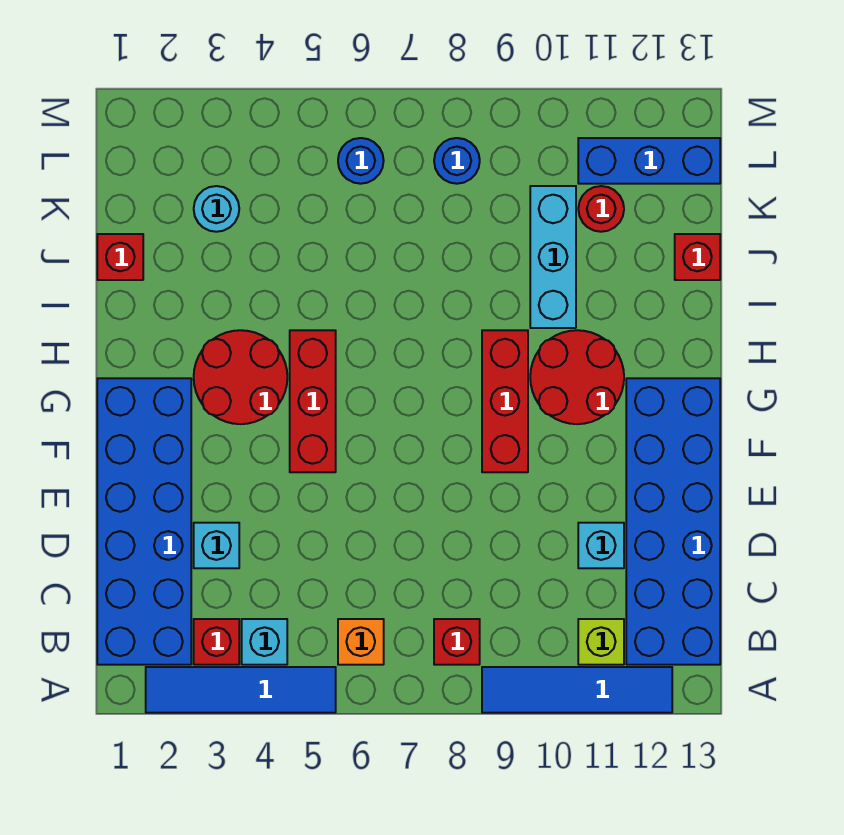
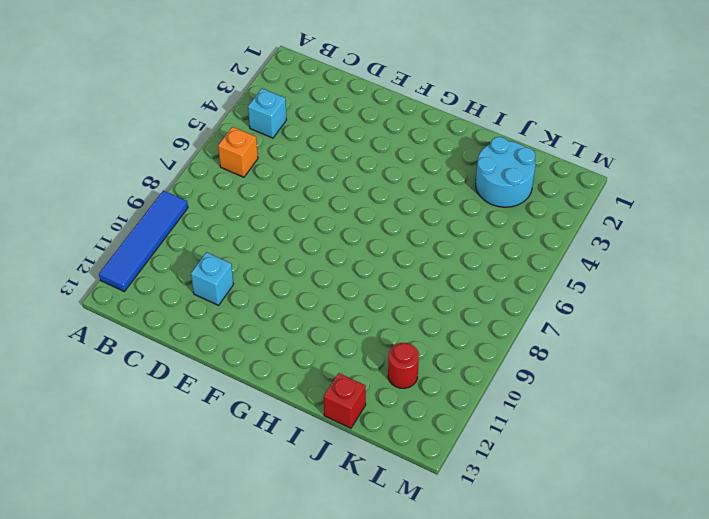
cyan 2x2 round brick [476,137,535,207] -> cyan 1x1 round brick [194,186,239,232]
none -> blue 1x4 tile [146,667,336,713]
none -> blue 2x6 brick [97,378,191,665]
none -> red 1x1 brick [194,619,239,665]

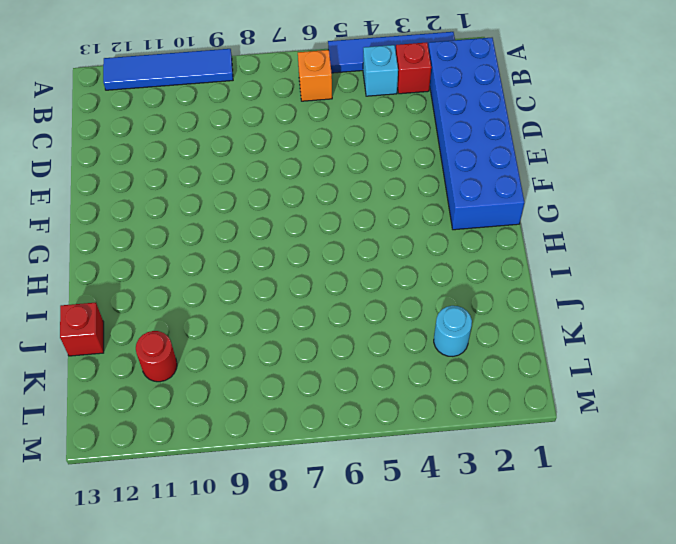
none -> red 1x1 brick [434,619,480,665]
none -> lime 1x1 brick [578,619,624,665]
none -> blue 2x6 brick [626,378,720,665]

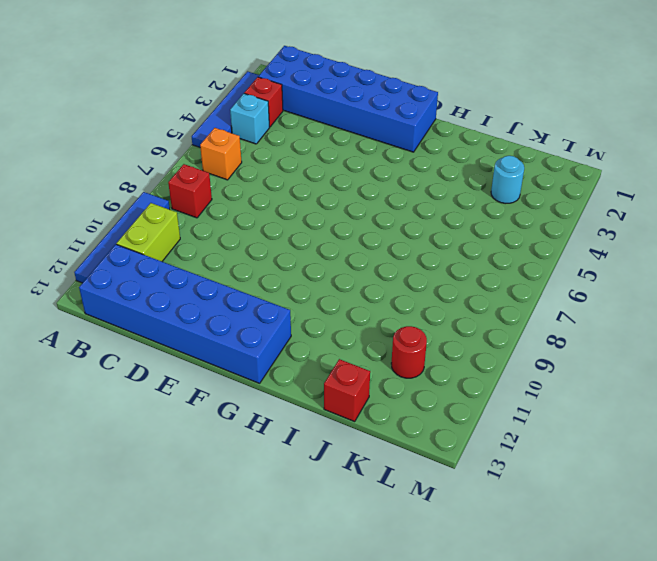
lime 1x2 brick [117,203,180,261] -> lime 1x1 brick [578,619,624,665]
none -> cyan 1x1 brick [194,523,239,568]
none -> cyan 1x1 brick [578,523,624,568]
none -> red 1x3 brick [290,330,336,472]

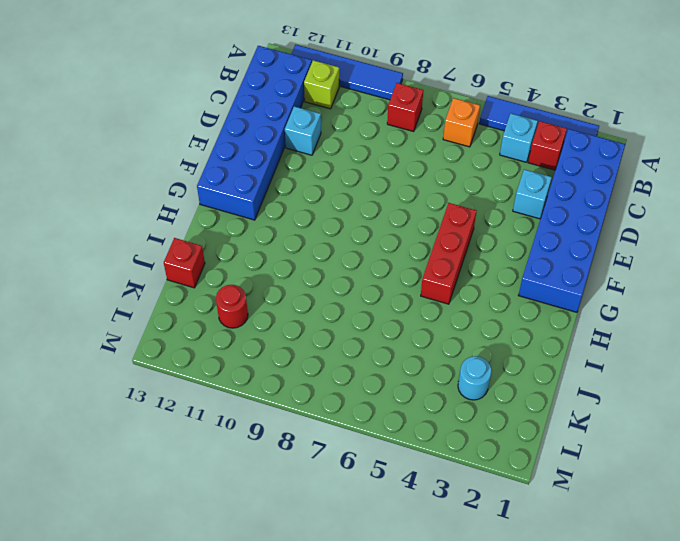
none -> red 1x3 brick [482,330,528,472]
none -> red 2x2 round brick [194,330,287,424]
none -> red 2x2 round brick [530,330,624,424]

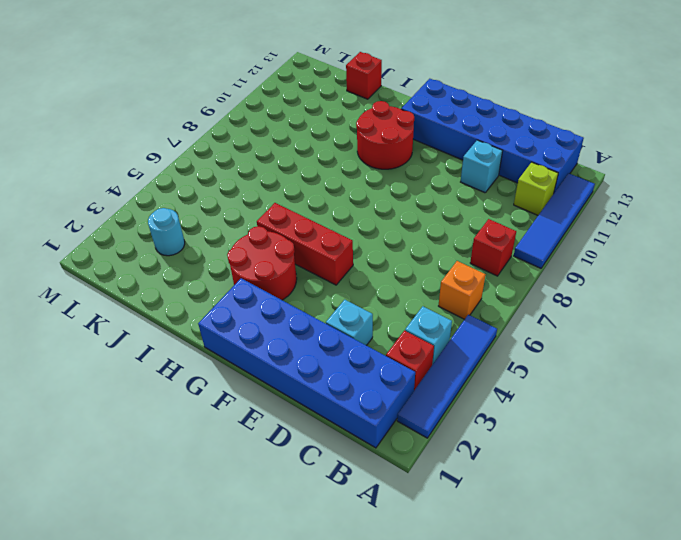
none -> red 1x3 brick [482,330,528,472]
none -> cyan 1x3 brick [530,186,576,328]
none -> red 1x1 brick [97,234,143,280]

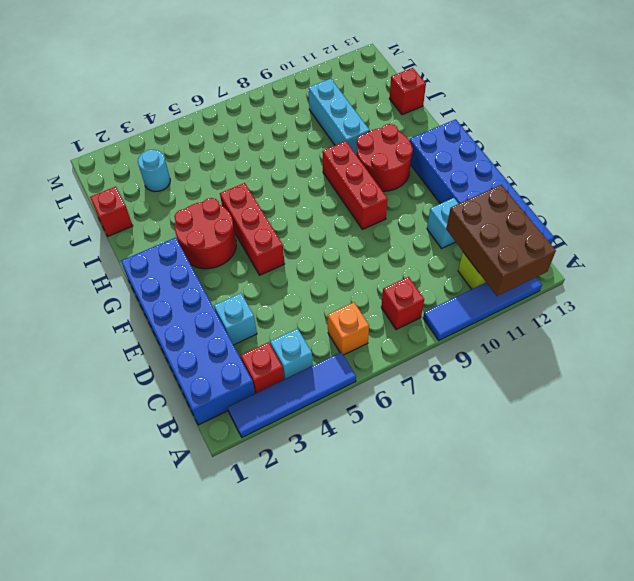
brown 2x3 brick [446,185,556,296] -> none
none -> red 1x1 round brick [578,186,624,232]
none -> blue 1x1 round brick [338,138,384,184]
none -> blue 1x1 round brick [434,138,480,184]

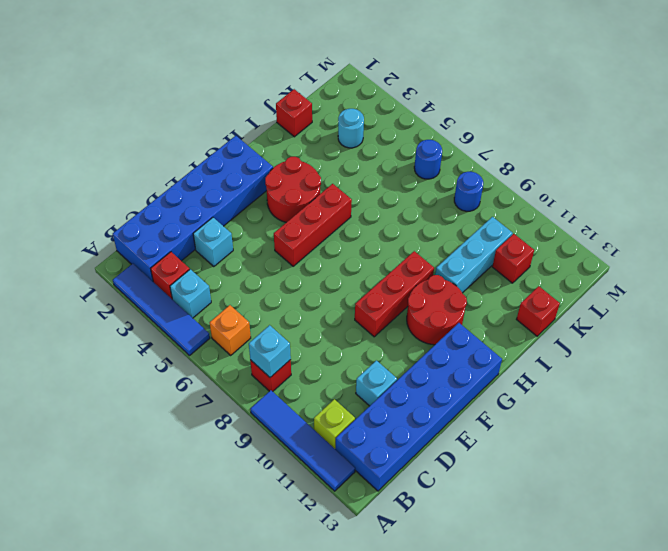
cyan 1x1 brick [249,325,291,377] -> none
red 1x1 brick [492,234,534,283] -> red 1x1 round brick [578,186,624,232]
none -> blue 1x3 brick [578,138,720,184]

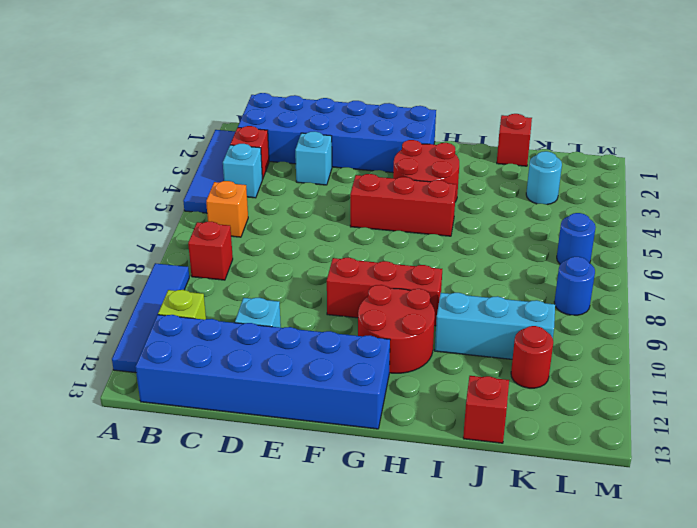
none -> blue 1x3 brick [578,138,720,184]

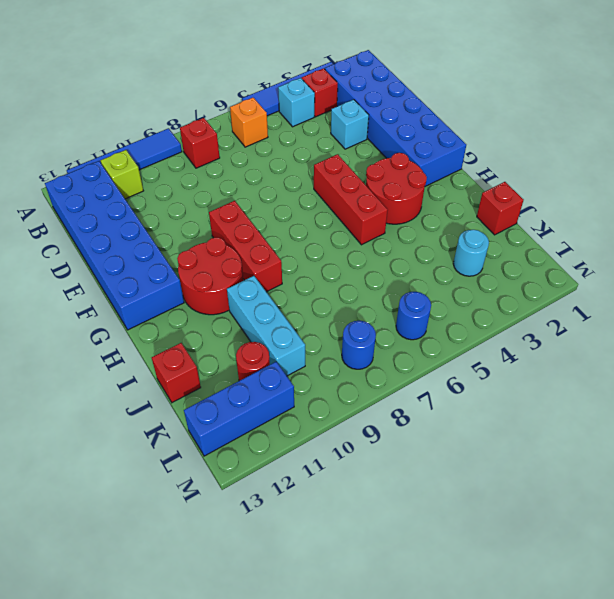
none -> cyan 1x1 brick [578,523,624,568]

